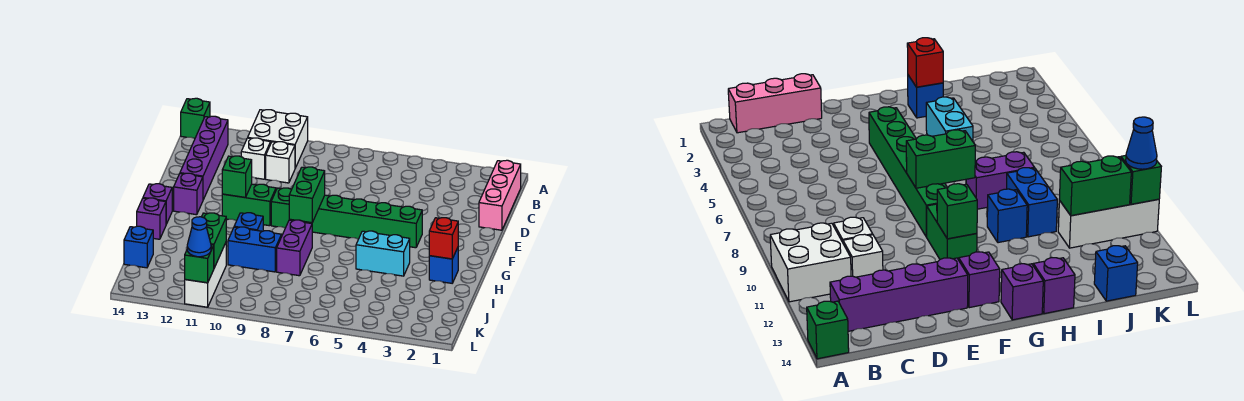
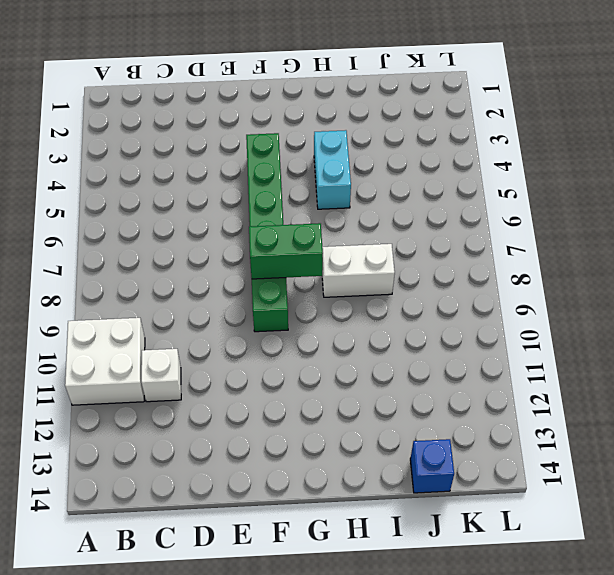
white 1x2 brick [322,244,395,297] -> purple 1x2 brick [277,220,312,276]
none -> green 1x1 brick [181,98,210,139]
none -> pink 1x3 brick [479,160,521,230]
none -> purple 1x4 brick [180,116,228,200]

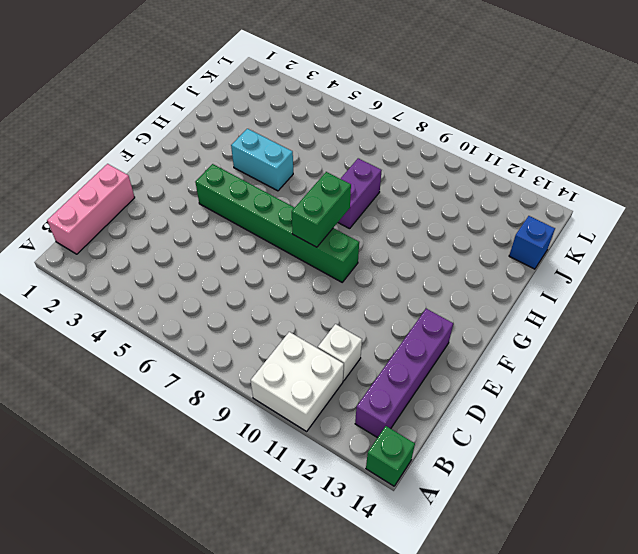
none -> white 1x1 brick [266,142,295,183]
none -> green 1x2 brick [222,184,276,226]
none -> purple 1x1 brick [174,173,203,215]

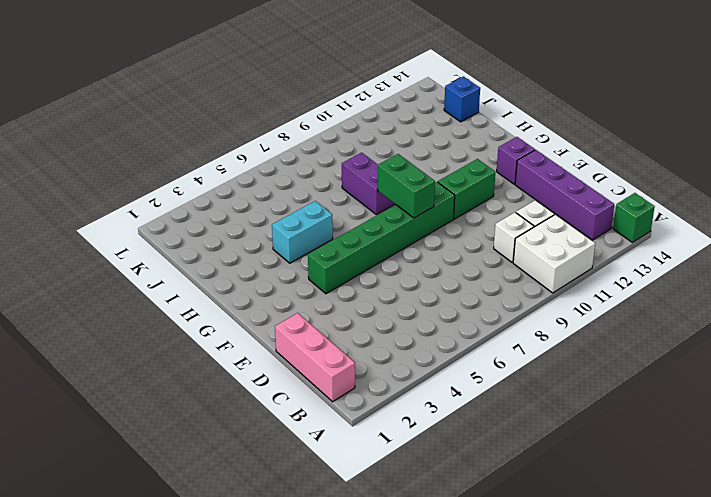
none -> purple 1x1 brick [143,184,172,224]
none -> blue 1x1 brick [429,248,458,283]
none -> blue 1x1 brick [234,213,263,231]

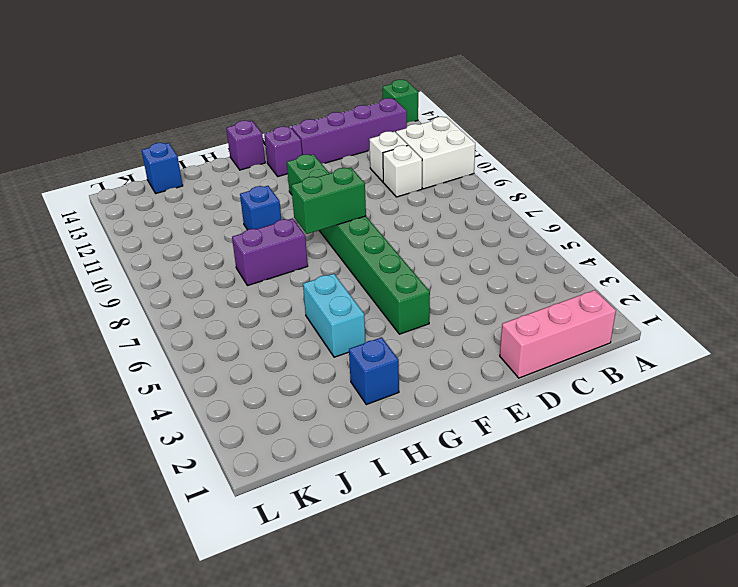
none -> purple 1x1 brick [137,198,166,239]
none -> blue 1x2 brick [228,227,281,272]
none -> white 1x3 brick [185,243,226,307]

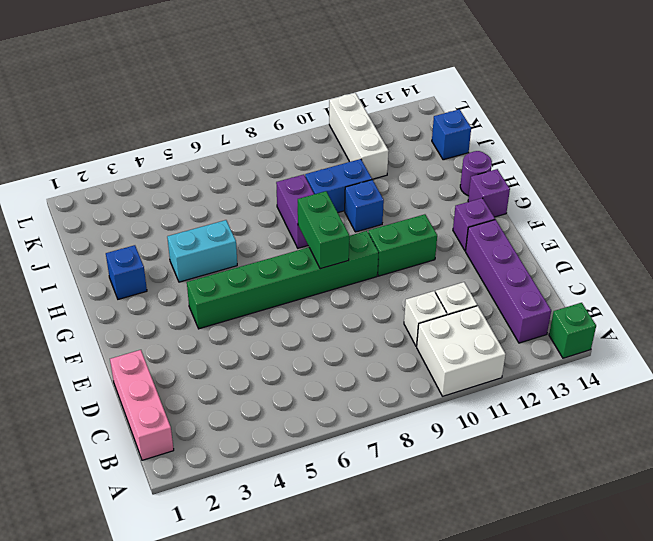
purple 1x1 round brick [460,151,492,196] -> purple 1x1 brick [137,198,166,239]
none -> green 1x1 brick [222,156,252,197]
none -> red 1x1 brick [429,218,458,259]
none -> green 1x2 brick [202,213,226,268]

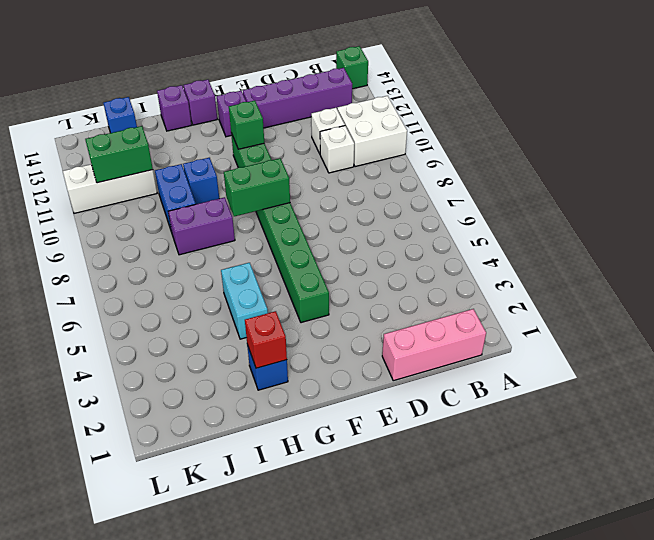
none -> green 1x1 brick [185,245,214,283]
none -> blue 1x1 cone [187,217,211,257]

